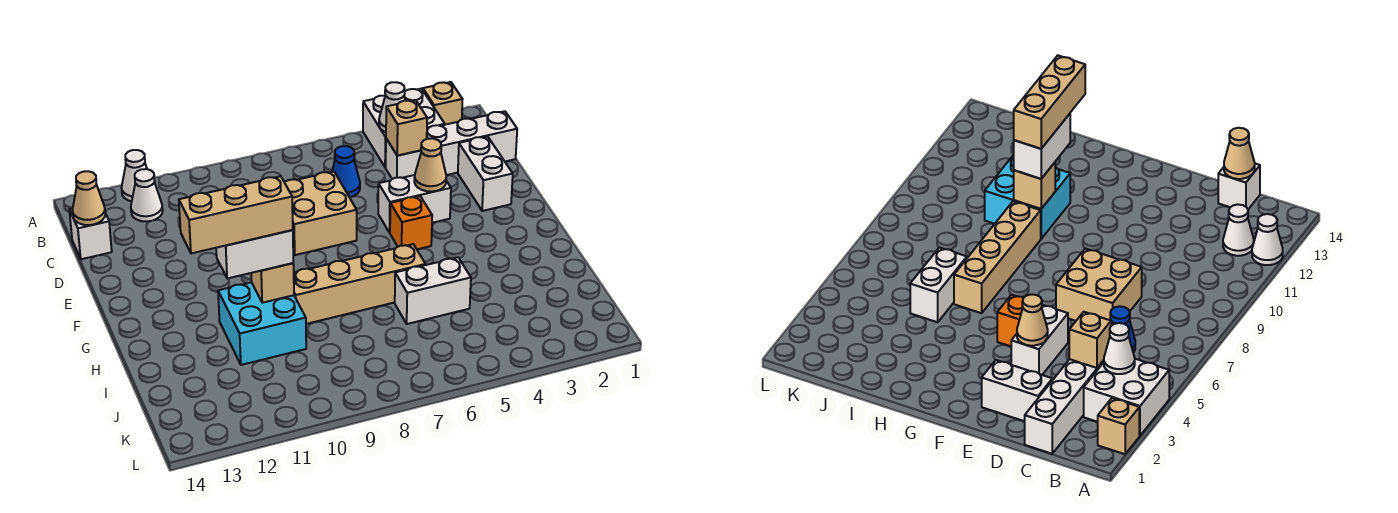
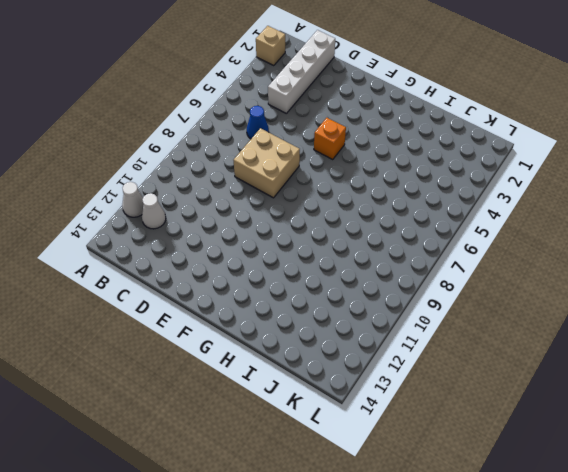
none -> white 2x2 brick [363,89,445,168]
none -> white 1x1 brick [69,208,112,259]
none -> white 1x2 brick [458,136,513,211]

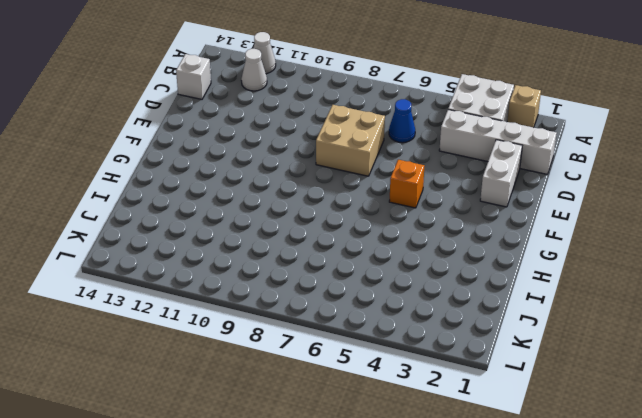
none -> white 1x2 brick [378,175,451,233]
none -> tan 1x4 brick [294,244,426,324]
none -> cyan 2x2 brick [218,283,306,365]

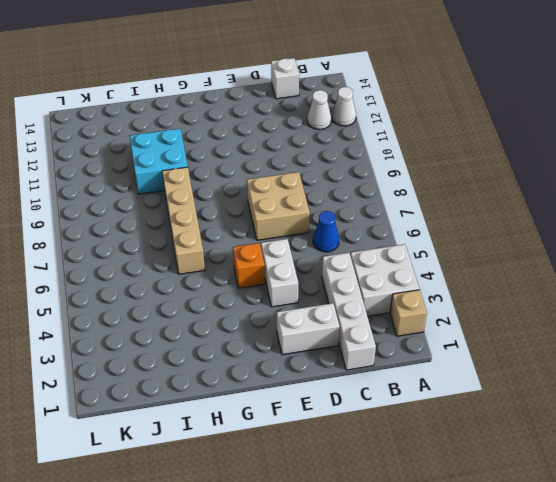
none -> white 1x2 brick [395,257,471,324]
none -> white 1x1 cone [379,82,405,132]
none -> tan 1x1 brick [386,100,427,156]

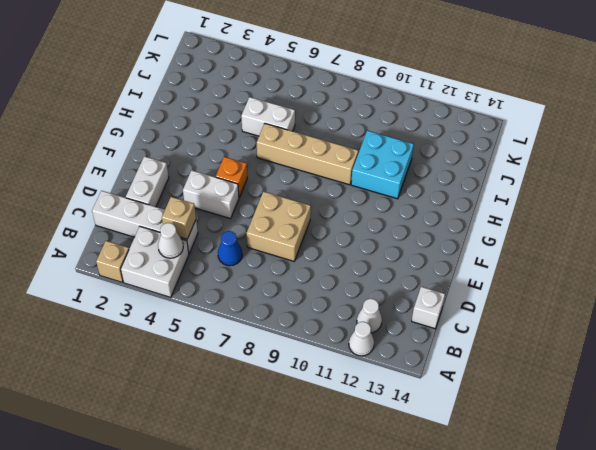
none -> tan 1x1 cone [73,171,105,225]
none -> tan 1x1 cone [414,138,446,192]
none -> tan 1x1 brick [251,263,294,303]

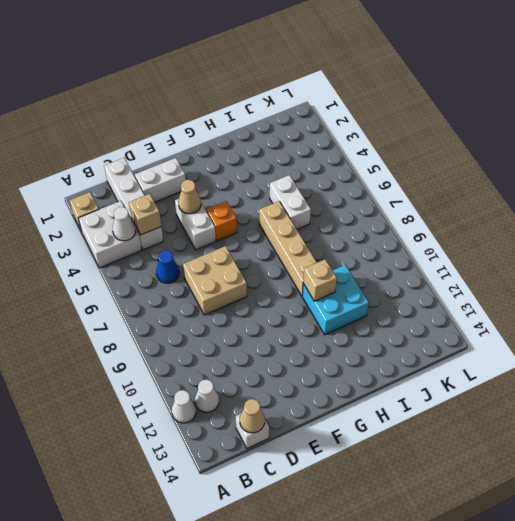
none -> white 1x2 brick [216,230,293,279]
none -> tan 1x3 brick [179,176,293,253]

